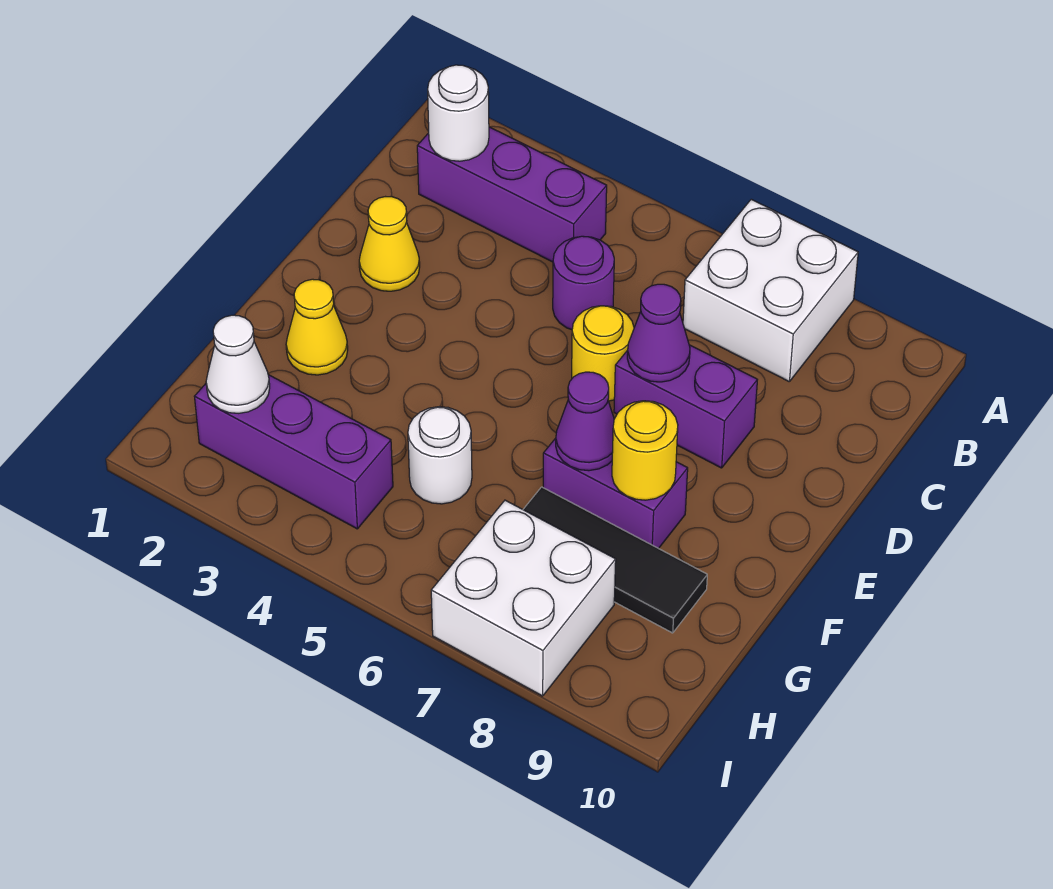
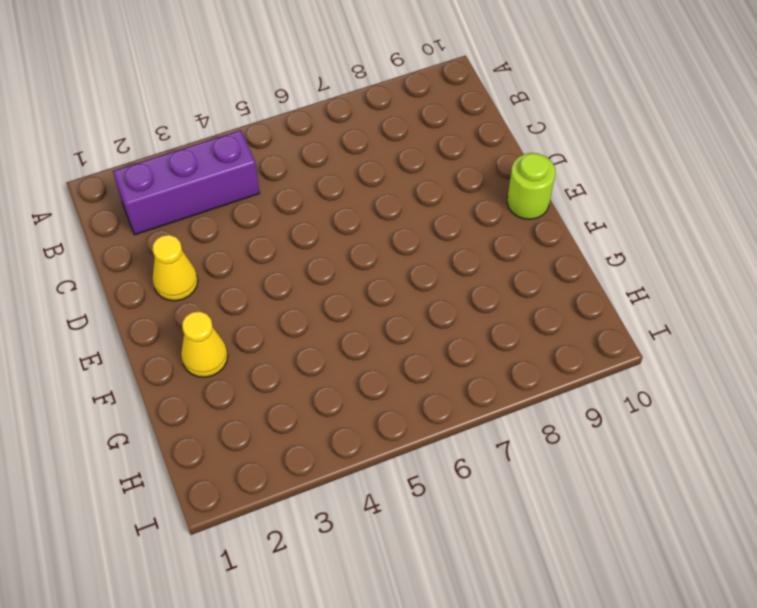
lime 1x1 round brick [507,153,555,219] -> none
none -> white 2x2 brick [683,199,858,382]
none -> purple 1x1 round brick [553,236,614,330]
none -> yellow 1x1 round brick [572,306,634,401]

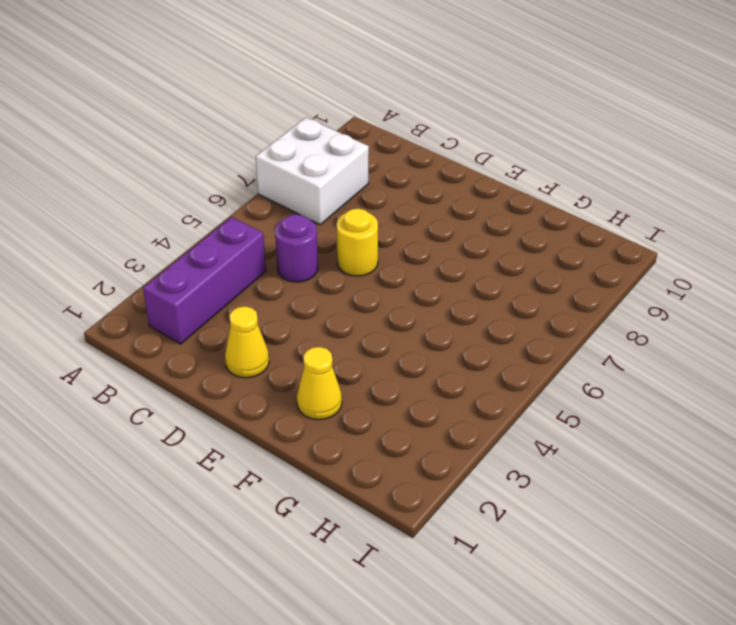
none -> purple 1x2 brick [614,345,757,468]
none -> purple 1x2 brick [543,438,688,549]
none -> white 1x1 round brick [408,407,472,504]

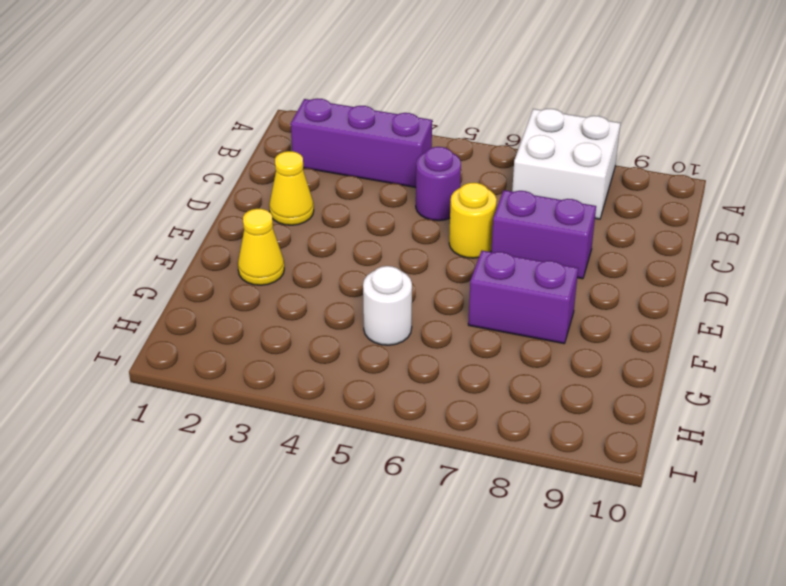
none -> black 1x3 tile [523,487,707,633]
none -> purple 1x3 brick [195,375,393,529]
none -> white 2x2 brick [431,500,616,696]

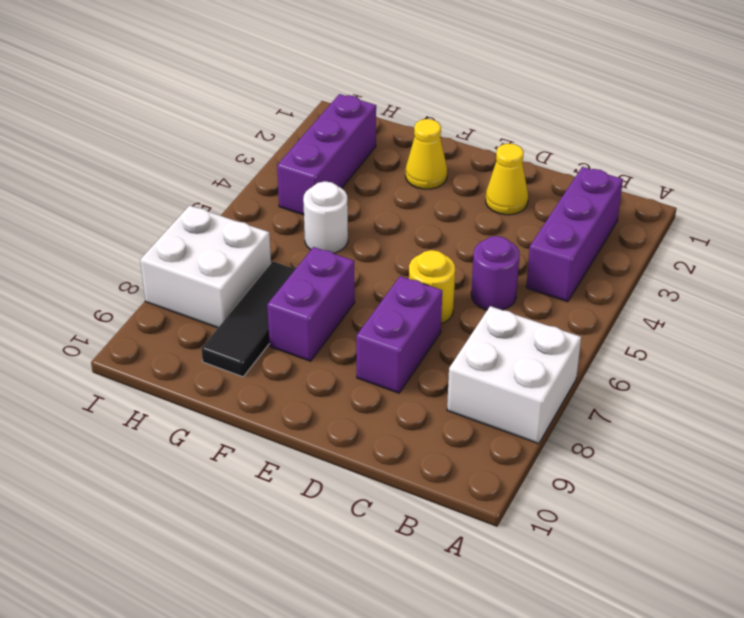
none -> white 1x1 round brick [428,65,489,161]
none -> purple 1x1 cone [627,284,690,382]
none -> purple 1x1 cone [556,372,614,471]

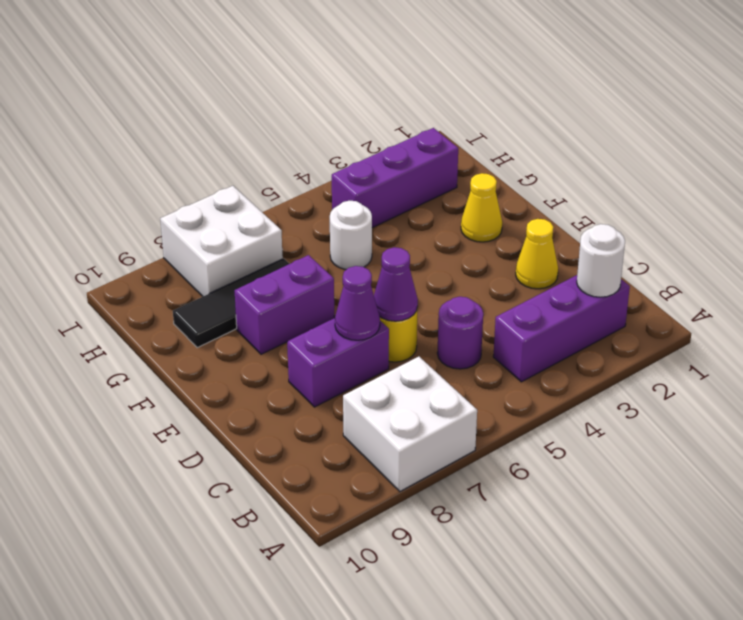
purple 1x1 cone [374,247,418,321] -> purple 1x1 cone moved to [556,372,614,471]
none -> yellow 1x1 round brick [612,401,678,500]
none -> white 1x1 cone [206,315,270,413]

